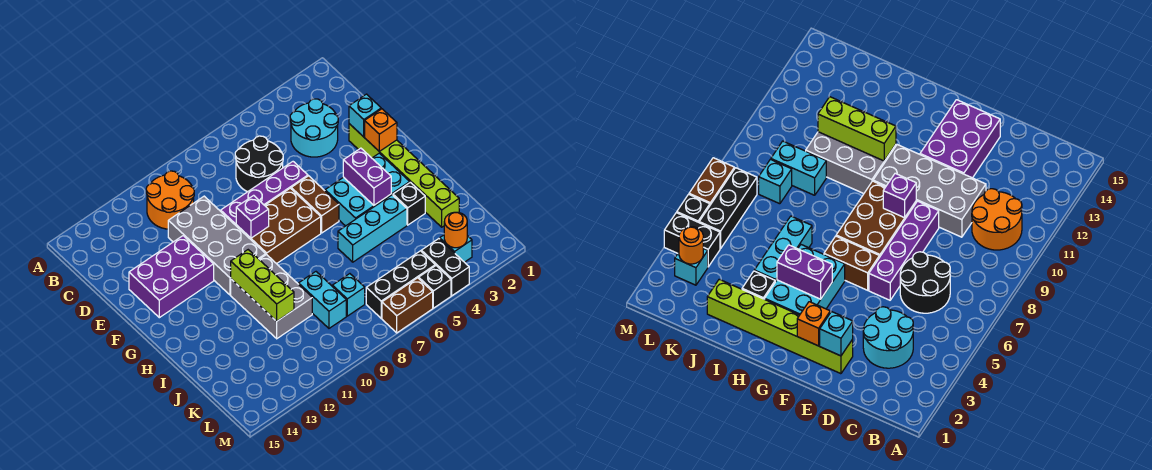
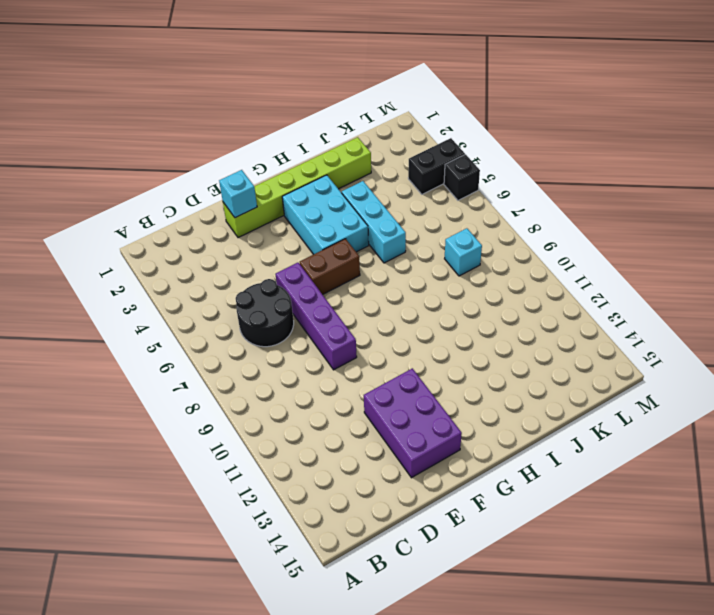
none -> orange 2x2 round brick [146,171,194,229]
none -> cyan 2x2 round brick [290,99,338,157]
none -> grey 2x4 brick [168,196,266,295]

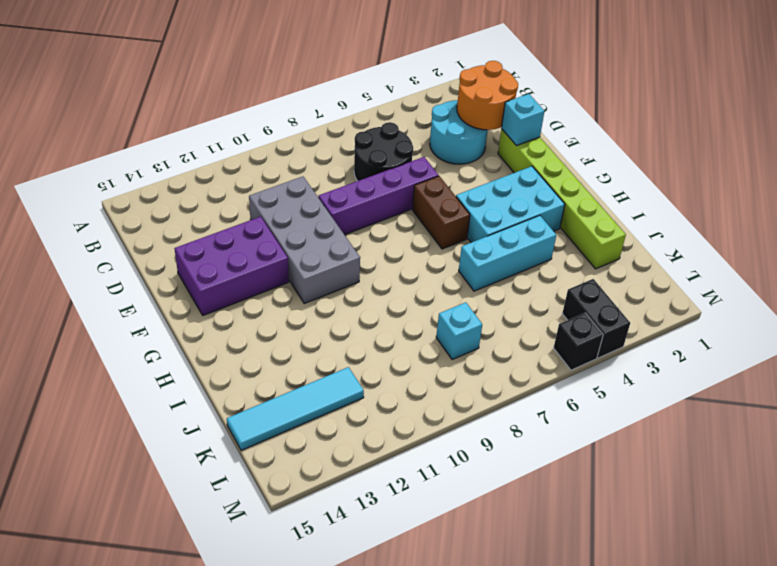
orange 2x2 round brick [457,61,518,130] -> orange 2x2 round brick moved to [146,171,194,229]
cyan 1x4 tile [227,367,364,450] -> none
none -> brown 2x3 brick [236,188,321,264]
none -> grey 2x3 brick [231,254,312,339]
none -> black 1x1 brick [393,182,425,225]

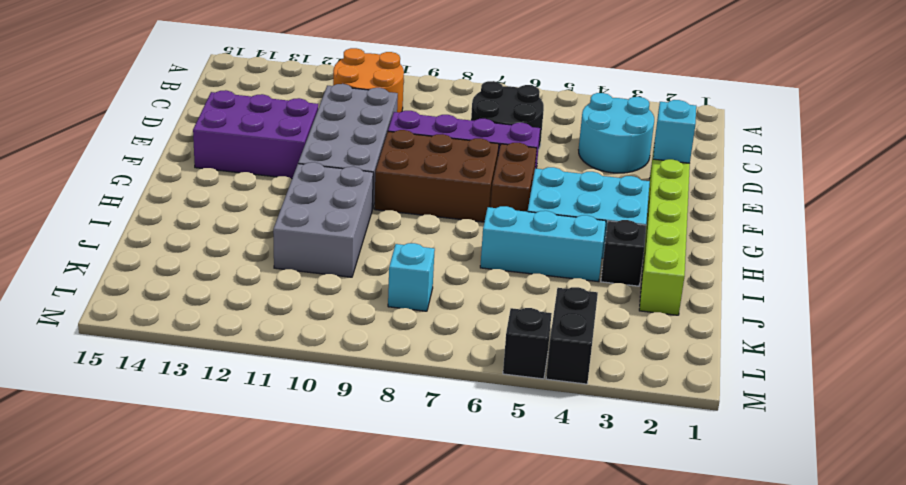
none -> cyan 1x2 brick [299,272,346,328]
none -> cyan 1x1 brick [440,235,472,262]
none -> black 1x3 brick [366,251,435,318]

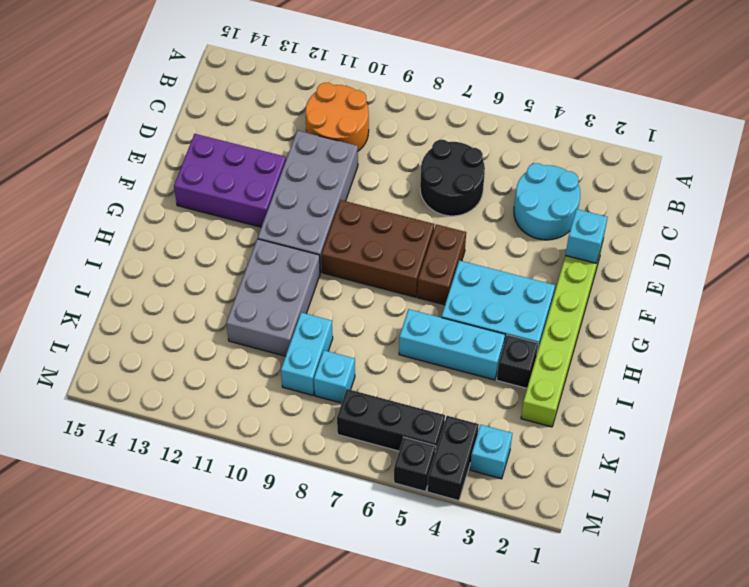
none -> purple 1x4 brick [221,162,308,225]
none -> brown 1x2 brick [382,278,433,333]
none -> orange 1x1 brick [365,109,397,151]

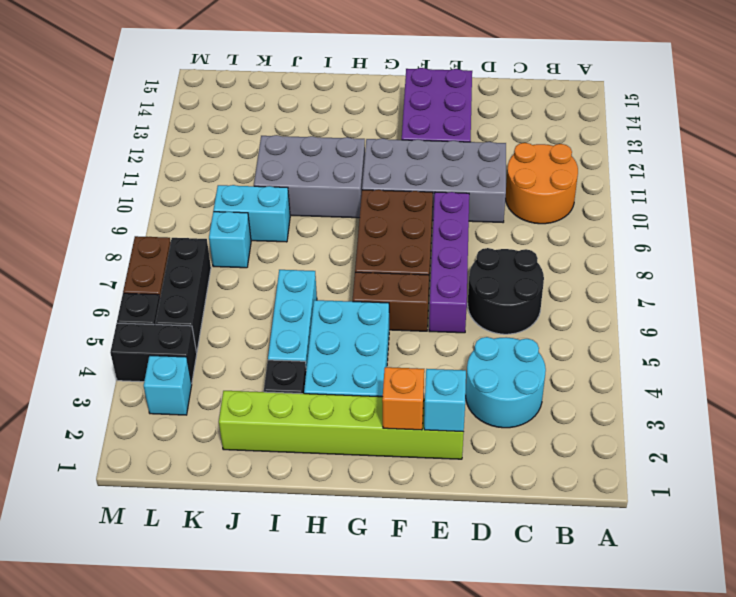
none -> purple 1x1 brick [236,195,269,238]
none -> purple 1x2 brick [343,148,391,205]
none -> lime 1x3 brick [231,250,294,321]

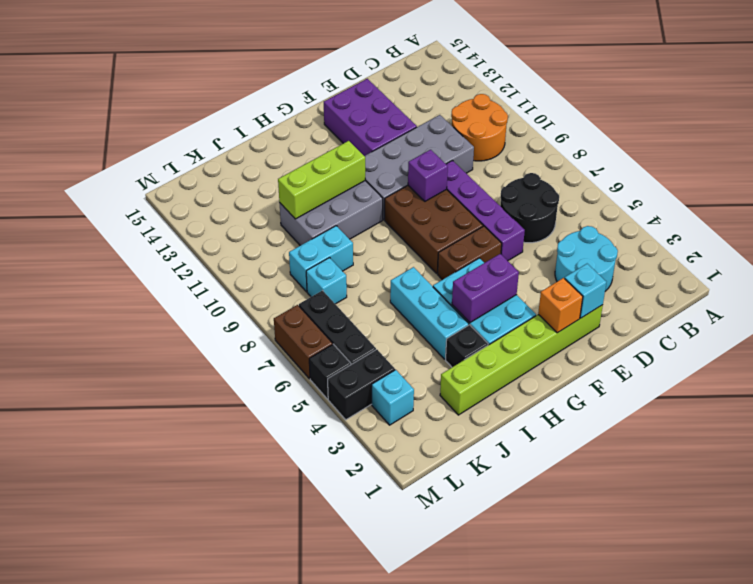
none -> orange 1x1 round brick [444,212,467,248]

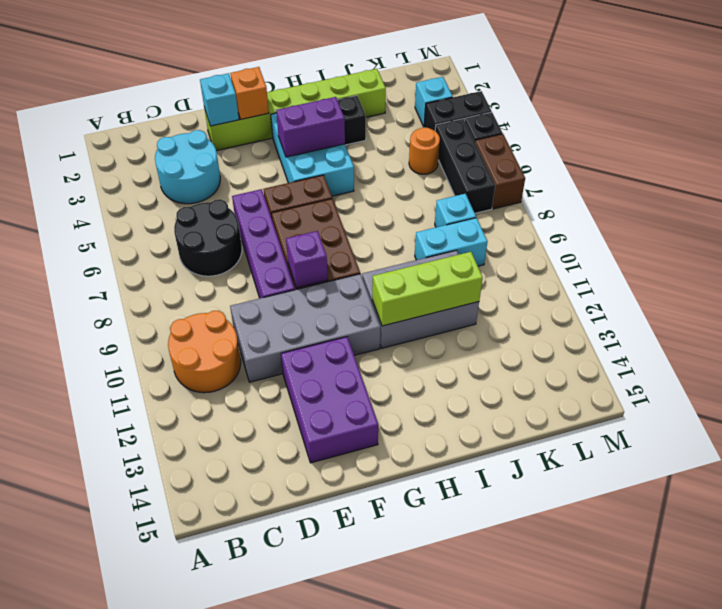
orange 1x1 round brick [409,128,440,174] -> orange 1x1 round brick moved to [444,212,467,248]
none -> cyan 1x3 brick [338,195,407,262]

